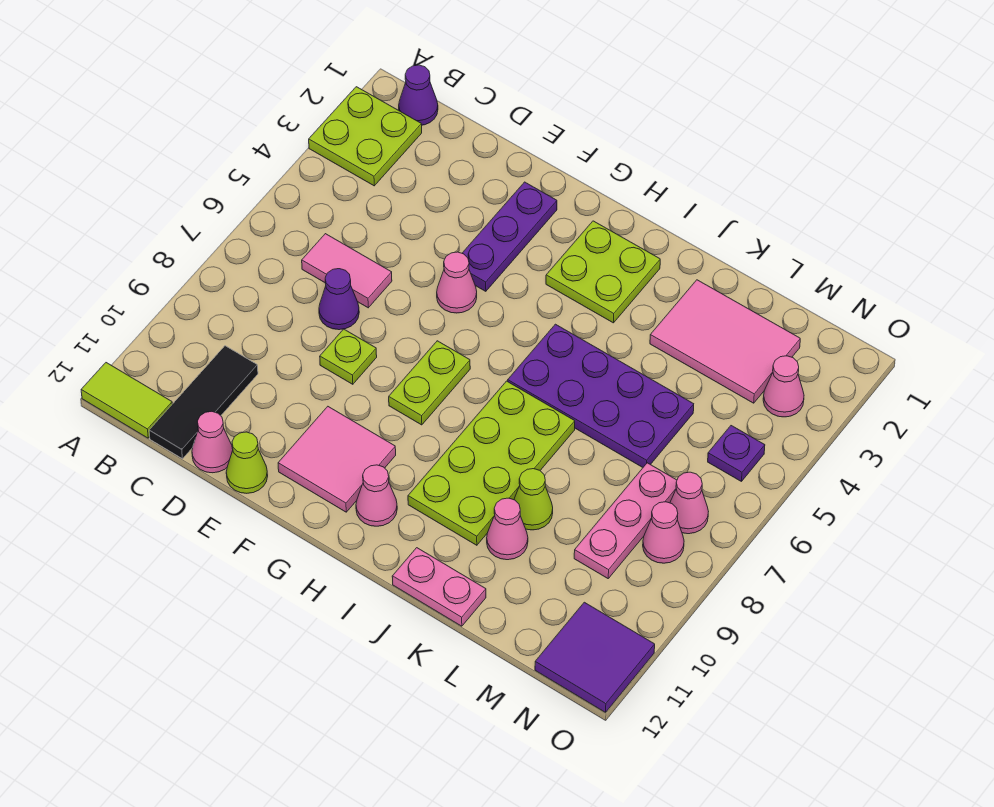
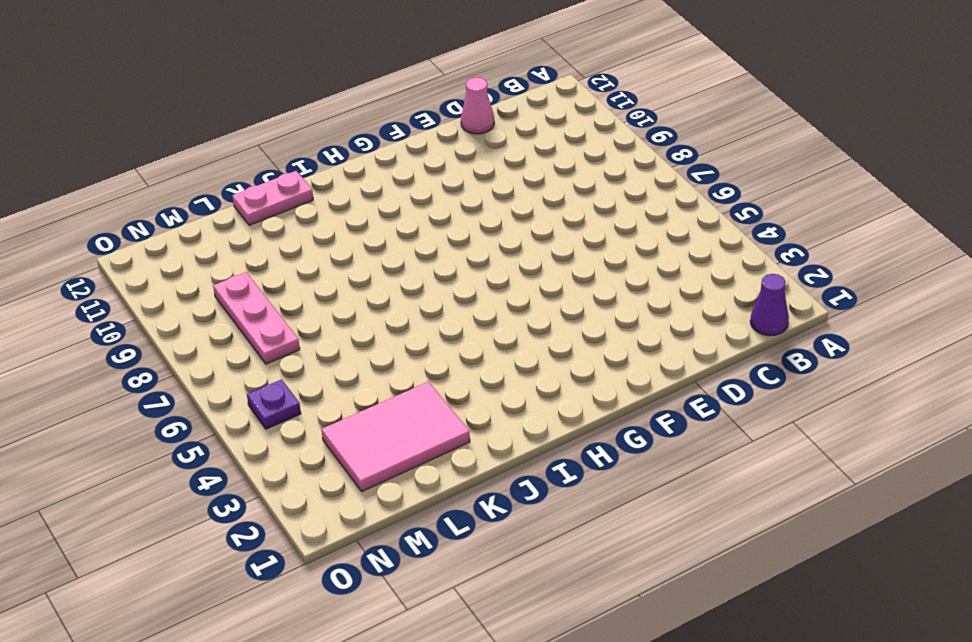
none -> lime 2x2 plate [309,87,422,186]
none -> lime 1x2 tile [81,363,172,438]
none -> pink 1x2 tile [302,234,392,308]

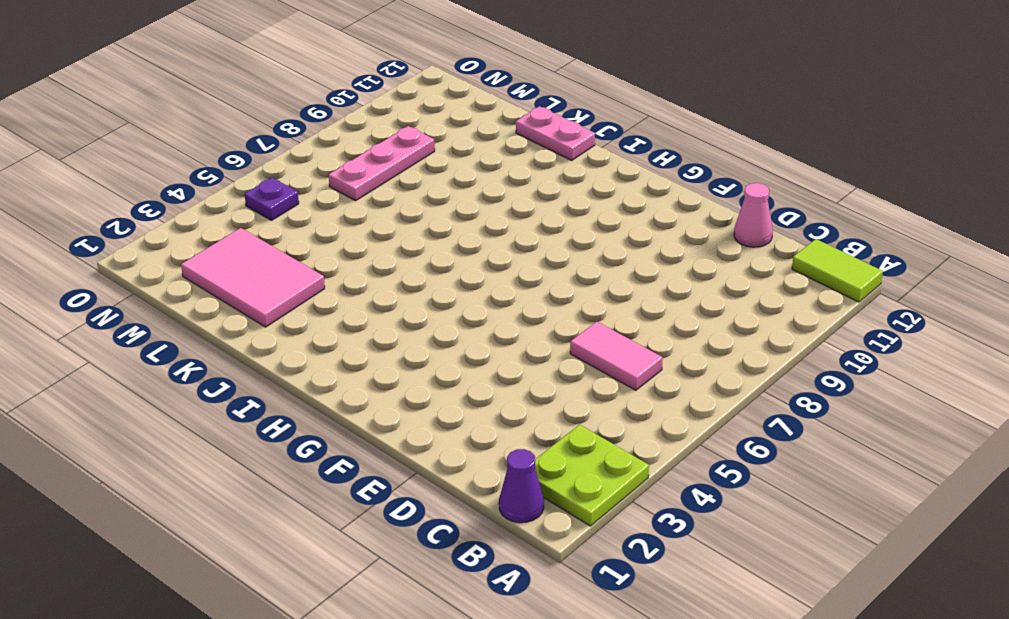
none -> black 1x3 tile [149,346,258,459]
none -> purple 1x1 cone [319,269,359,330]
none -> lime 1x1 plate [320,329,377,384]

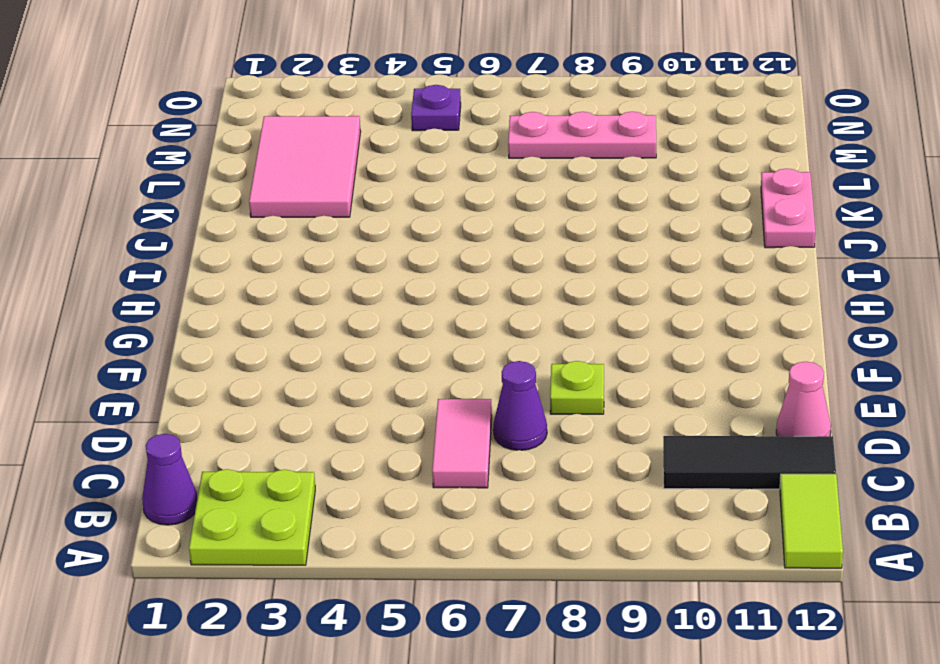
none -> lime 1x1 cone [226,432,268,493]
none -> purple 1x3 plate [462,182,557,291]
none -> pink 1x1 cone [437,252,477,313]

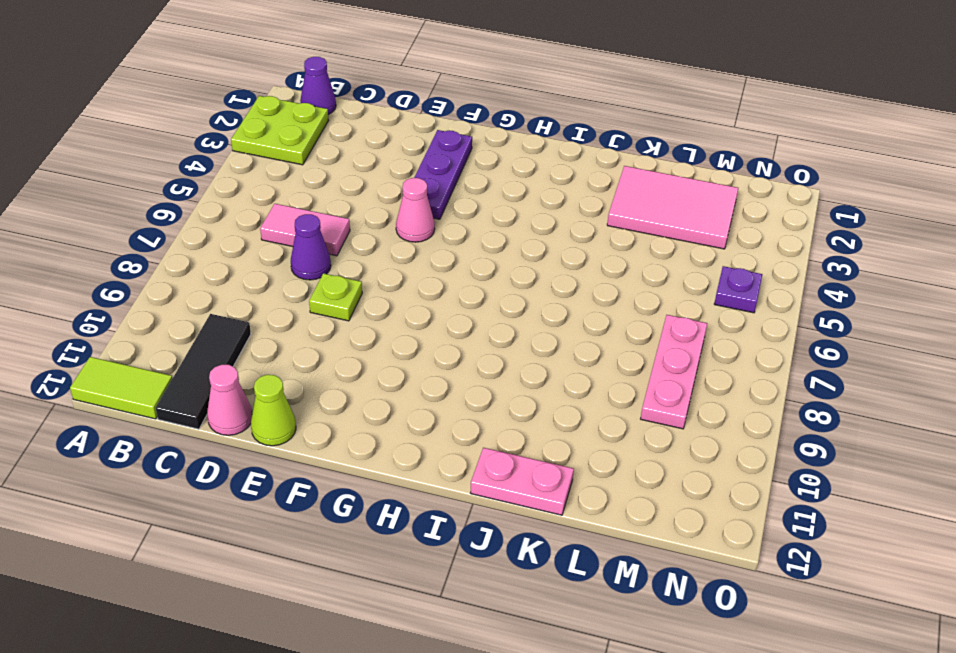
none -> pink 2x2 tile [278,407,396,512]
none -> lime 1x2 plate [389,341,470,425]
none -> lime 2x2 plate [546,221,660,323]

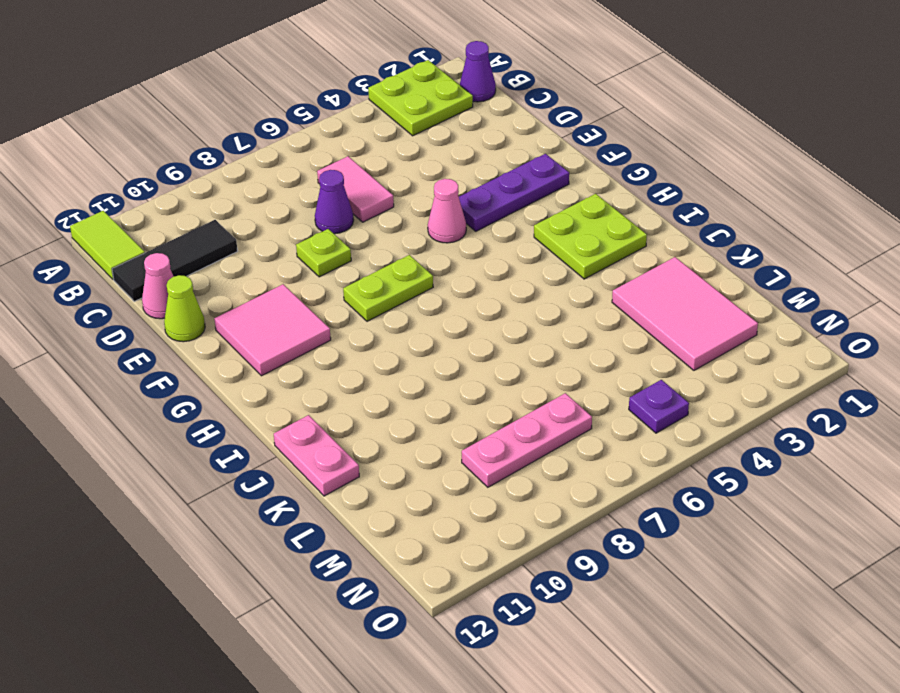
none -> pink 1x1 cone [356,465,397,526]
none -> purple 2x4 plate [508,324,694,467]
none -> lime 2x4 plate [408,381,575,545]

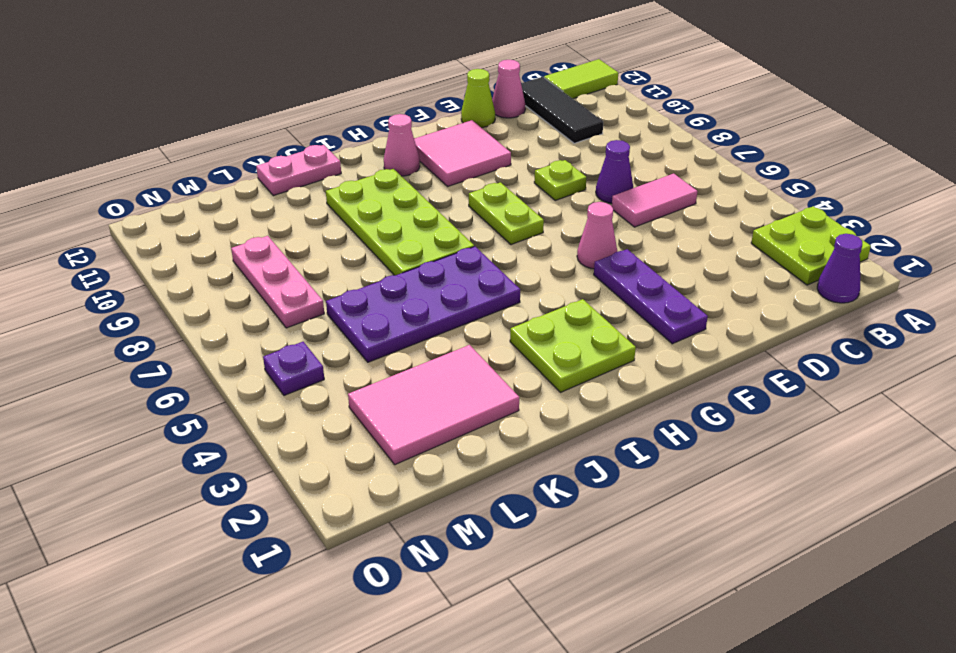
none -> lime 1x1 cone [514,469,553,530]
none -> pink 1x1 cone [487,498,528,560]
none -> pink 1x1 cone [763,356,804,417]

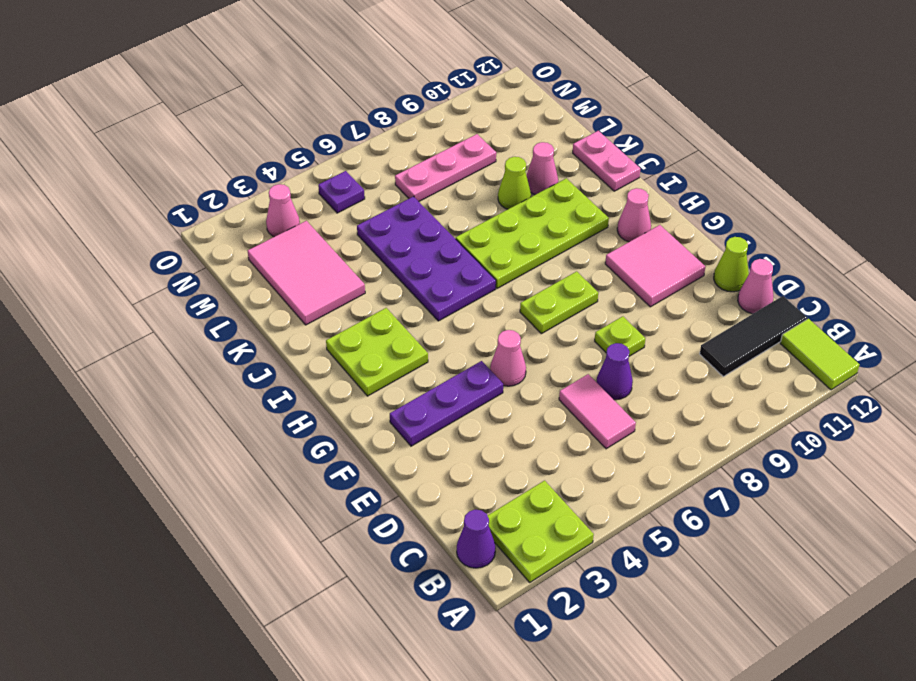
none -> pink 1x1 cone [670,472,709,534]
none -> pink 1x1 cone [643,502,684,563]
none -> purple 2x2 tile [535,602,655,712]

